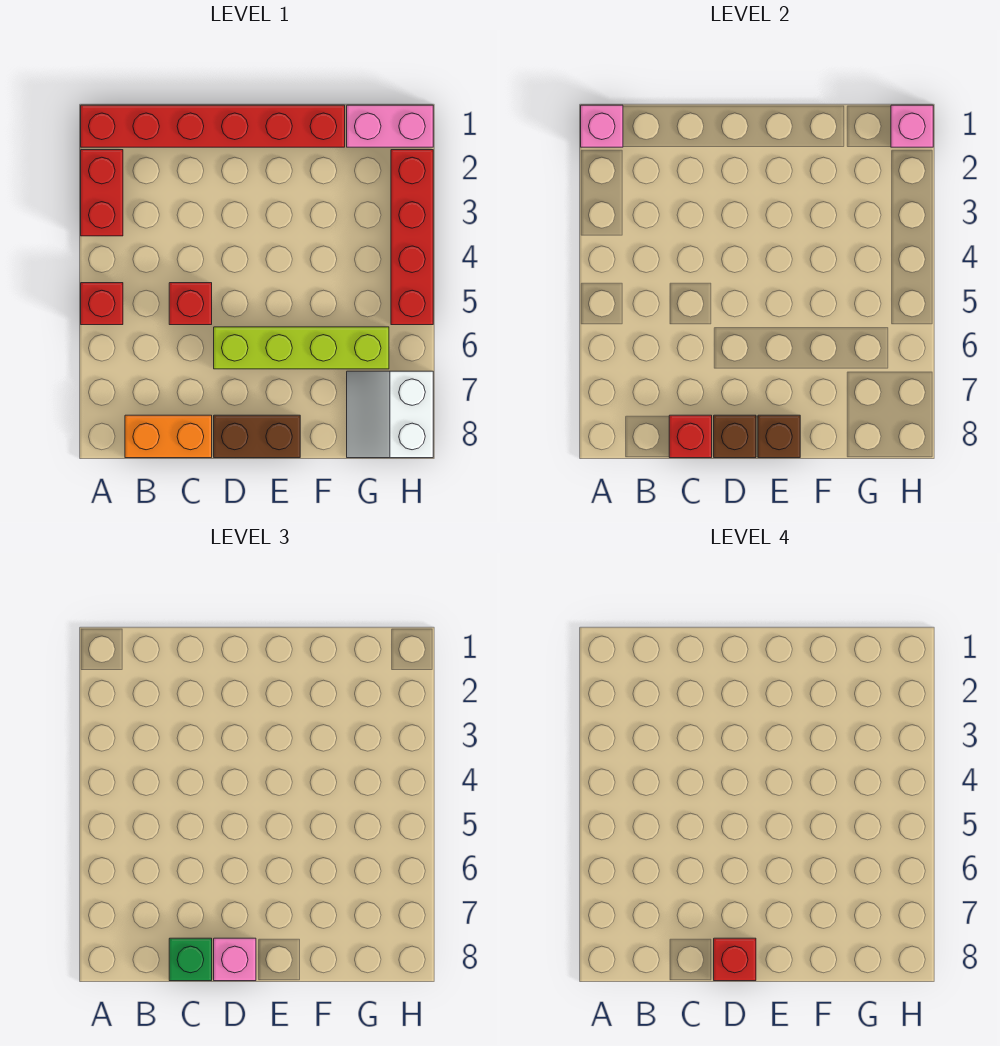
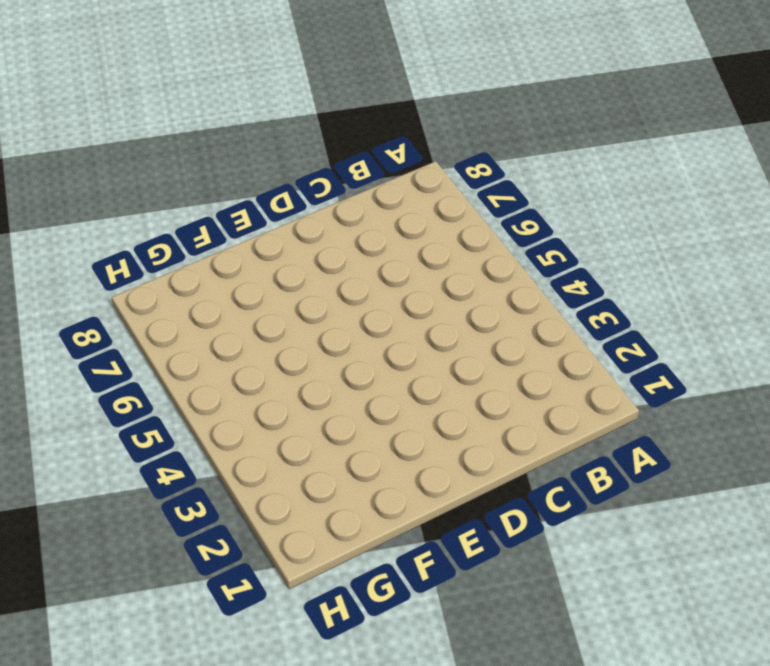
none -> red 1x6 brick [81,105,345,147]
none -> red 1x2 brick [81,150,123,236]
none -> red 1x1 brick [81,283,123,325]

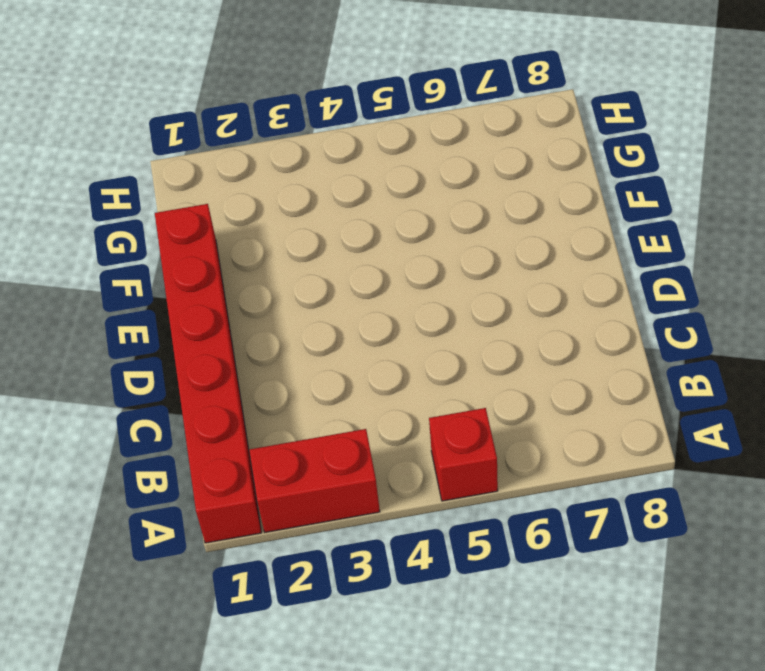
none -> orange 1x2 brick [125,415,212,458]
none -> red 1x1 brick [169,283,212,325]
none -> lime 1x4 brick [214,327,389,369]

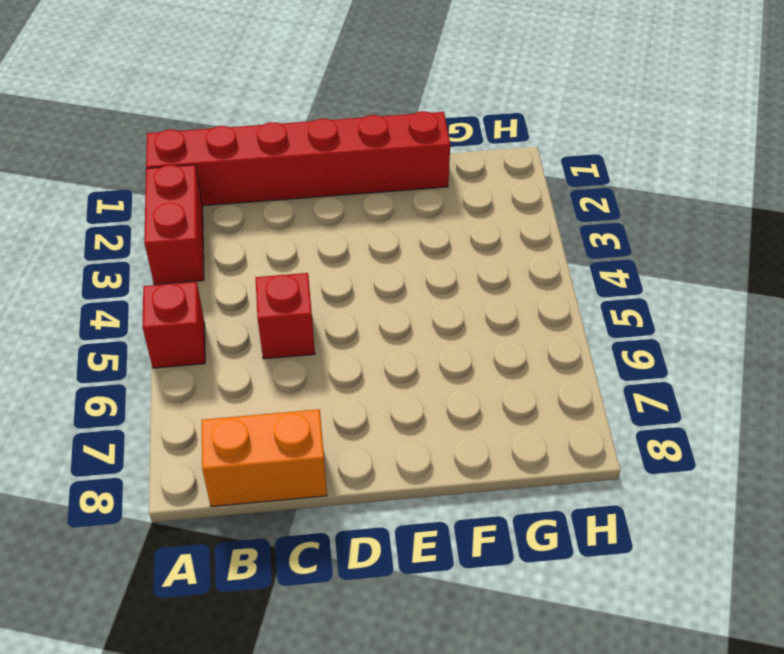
none -> lime 1x4 brick [214,327,389,369]
none -> brown 1x2 brick [214,415,300,458]
none -> pink 1x2 brick [347,105,433,147]

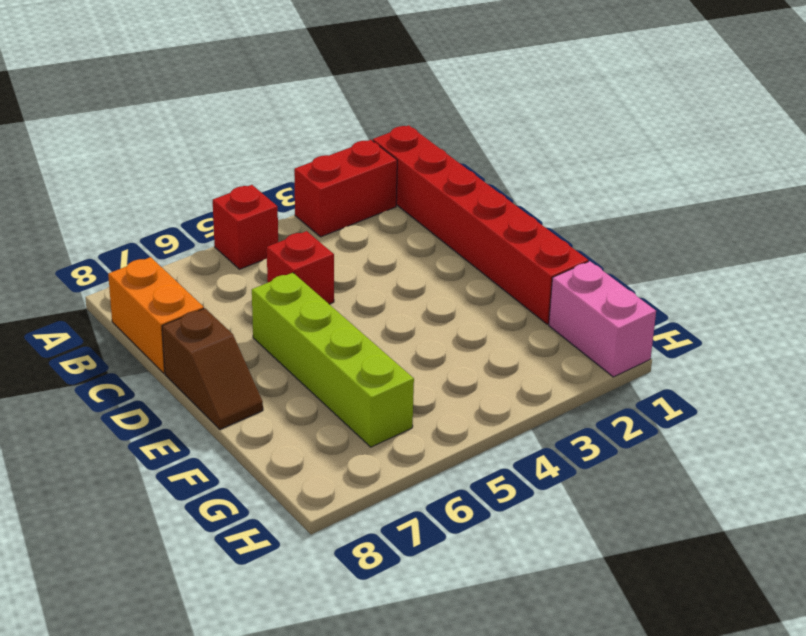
brown 1x2 slope [162,308,263,429] -> brown 1x2 brick [214,415,300,458]
none -> white 2x2 slope [347,371,433,458]
none -> red 1x4 brick [391,150,433,325]
none -> pink 1x1 brick [581,105,623,147]

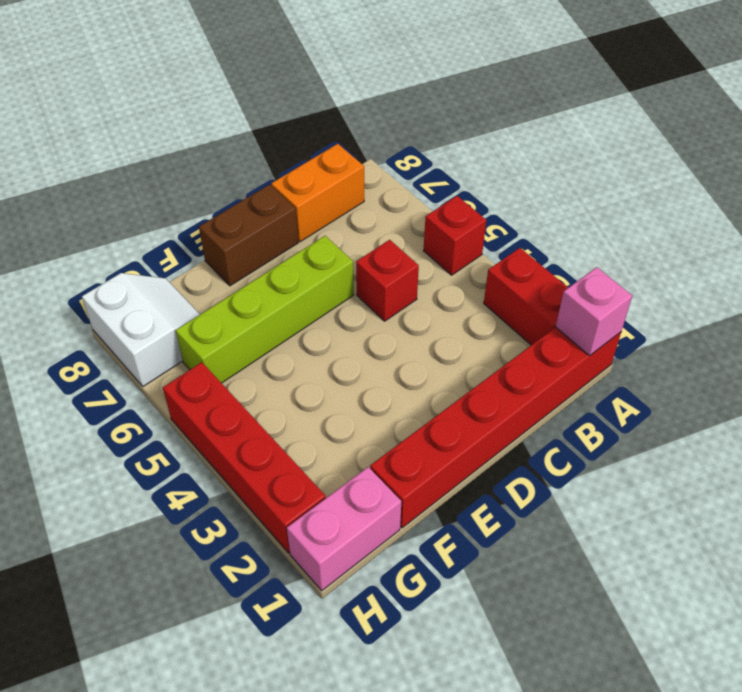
none -> red 1x1 brick [669,415,712,458]
none -> brown 1x1 brick [714,415,756,458]
none -> brown 1x1 brick [758,415,800,458]

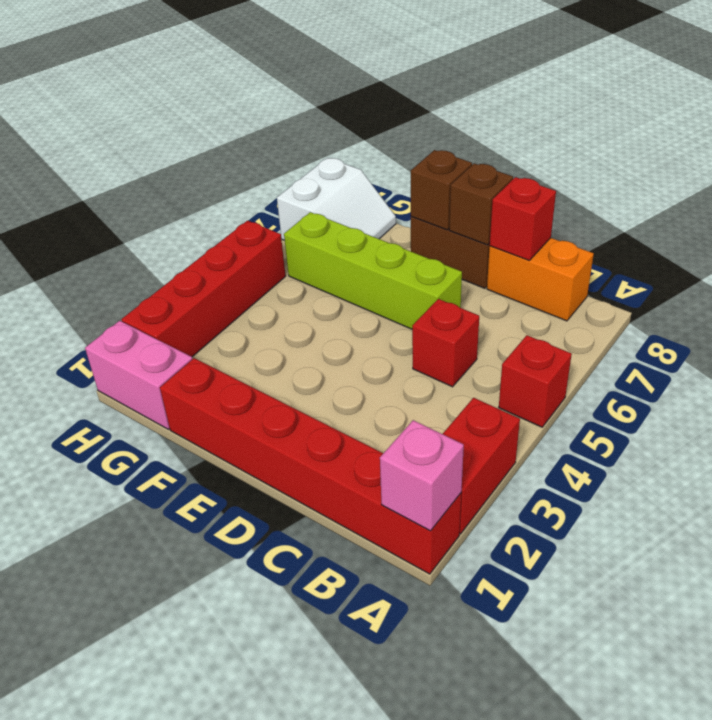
none -> pink 1x1 brick [891,105,933,147]
none -> green 1x1 brick [169,938,212,981]
none -> pink 1x1 brick [214,938,256,981]

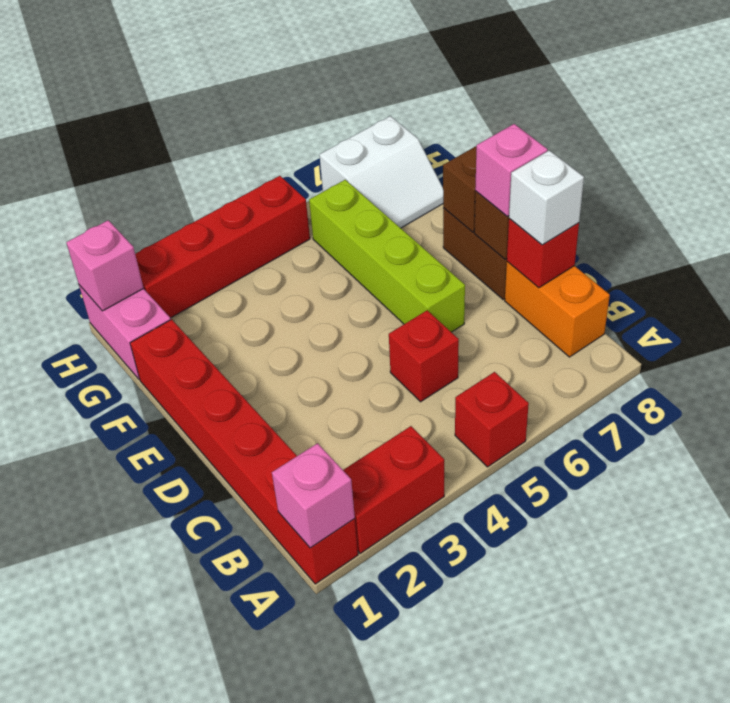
white 1x1 brick [509,150,584,245] -> green 1x1 brick [169,938,212,981]
none -> red 1x1 brick [714,938,756,981]

